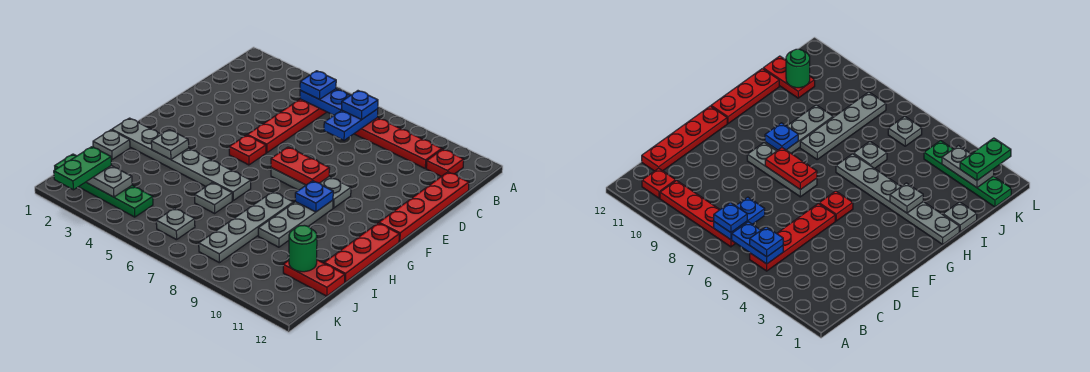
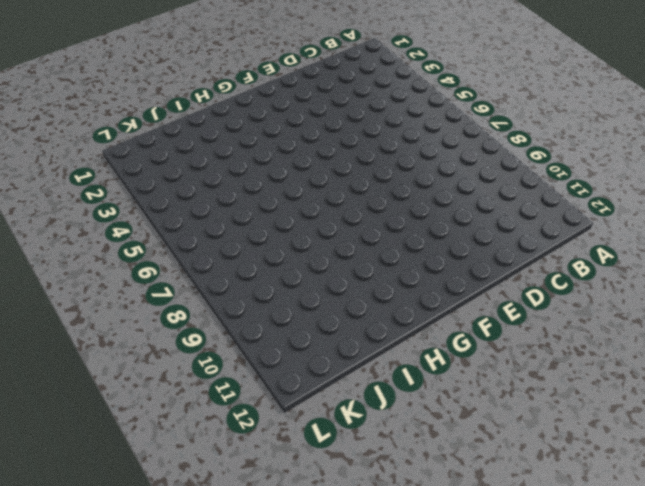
none -> red 1x4 plate [247,99,326,153]
none -> red 1x4 plate [354,118,442,168]
none -> red 1x1 plate [426,149,464,176]

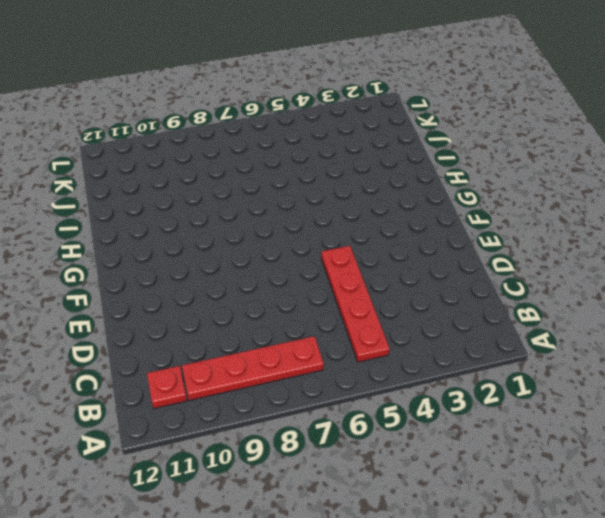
none -> red 1x4 plate [379,172,469,242]
none -> red 1x1 plate [229,135,266,165]
none -> grey 1x3 plate [271,168,351,208]

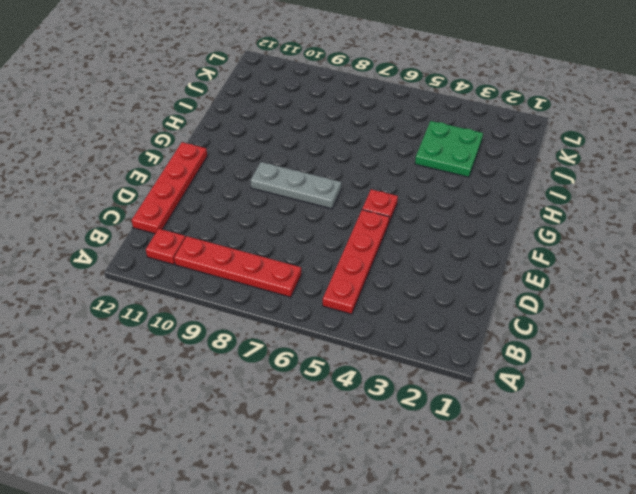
green 2x2 plate [415,121,483,177] -> none
none -> grey 1x3 plate [258,200,333,247]
none -> red 1x3 plate [324,223,399,282]
none -> grey 1x6 plate [112,118,251,200]

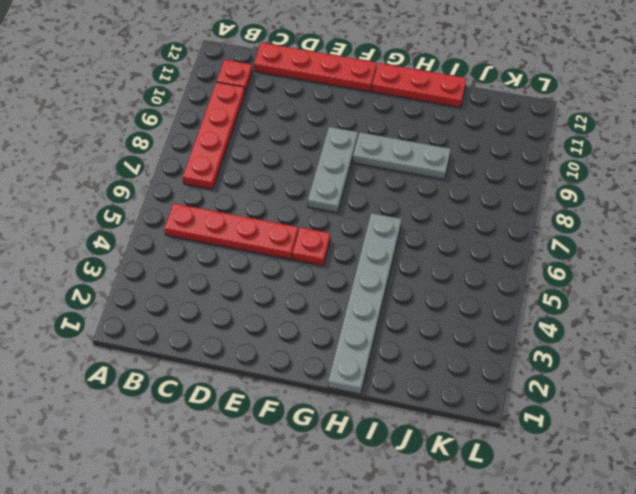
none -> grey 1x4 plate [199,192,293,263]
none -> grey 1x1 plate [93,130,130,159]
none -> grey 1x1 plate [195,182,232,213]

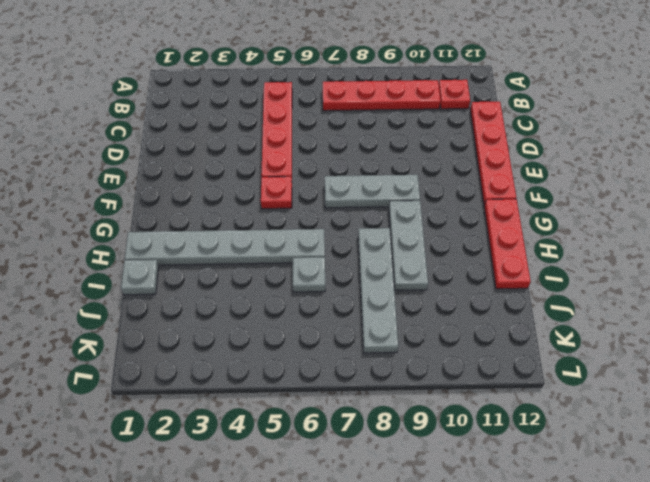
none -> red 1x2 plate [283,260,345,296]
none -> green 1x4 plate [55,154,153,217]
none -> grey 1x1 plate [156,208,195,240]

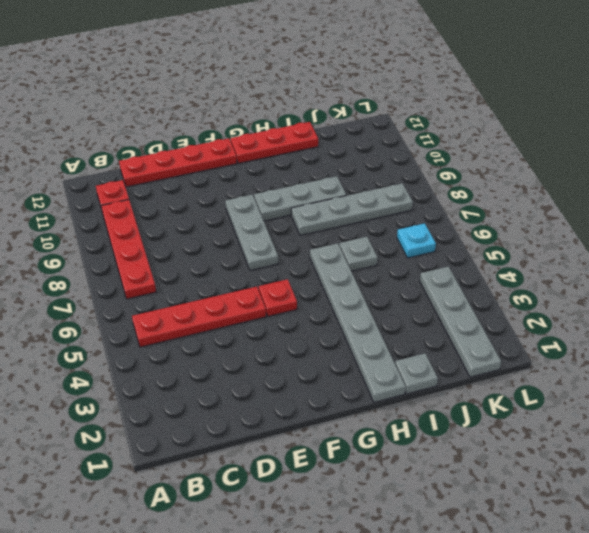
grey 1x4 plate [420,266,501,377] -> green 1x4 plate [55,154,153,217]
cyan 1x1 plate [397,223,436,258] -> grey 1x1 plate [156,208,195,240]
none -> red 1x2 plate [283,260,345,296]
none -> blue 1x2 plate [300,89,350,115]
none -> blue 1x2 plate [324,109,378,140]

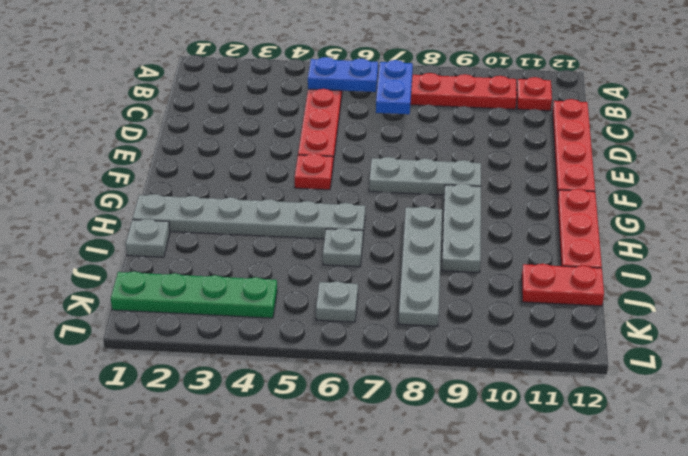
none -> red 1x2 plate [271,147,330,185]
none -> blue 1x1 plate [295,181,333,212]
none -> grey 1x1 plate [151,130,189,160]

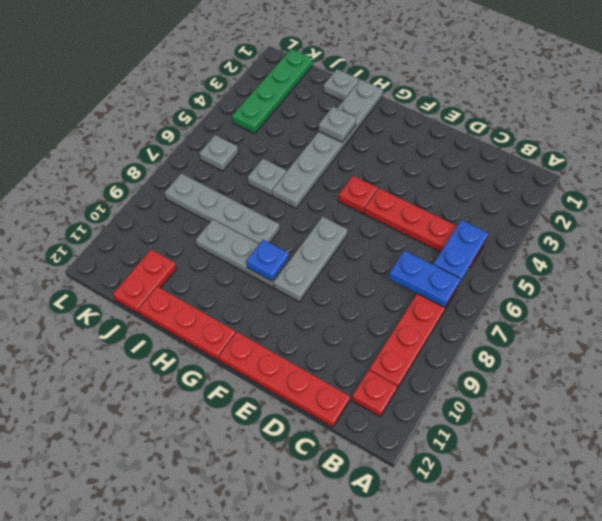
none -> red 1x2 plate [271,147,330,185]
none -> green 1x1 round brick [289,225,317,272]
none -> grey 1x2 plate [86,166,132,197]

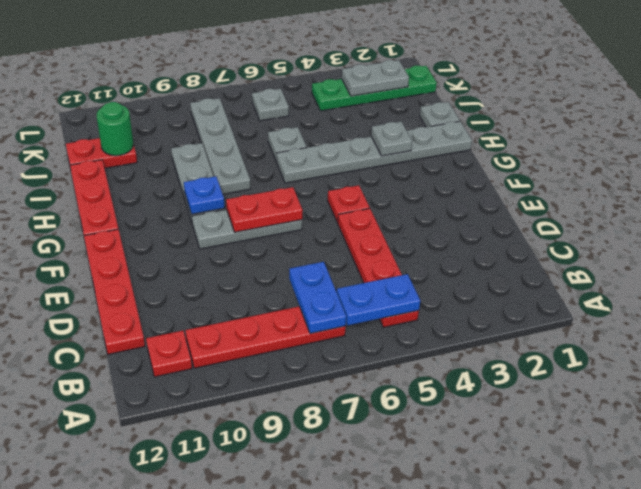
none -> blue 1x1 plate [300,71,336,99]
none -> blue 1x1 plate [342,91,378,120]
none -> green 1x2 plate [54,147,111,190]

